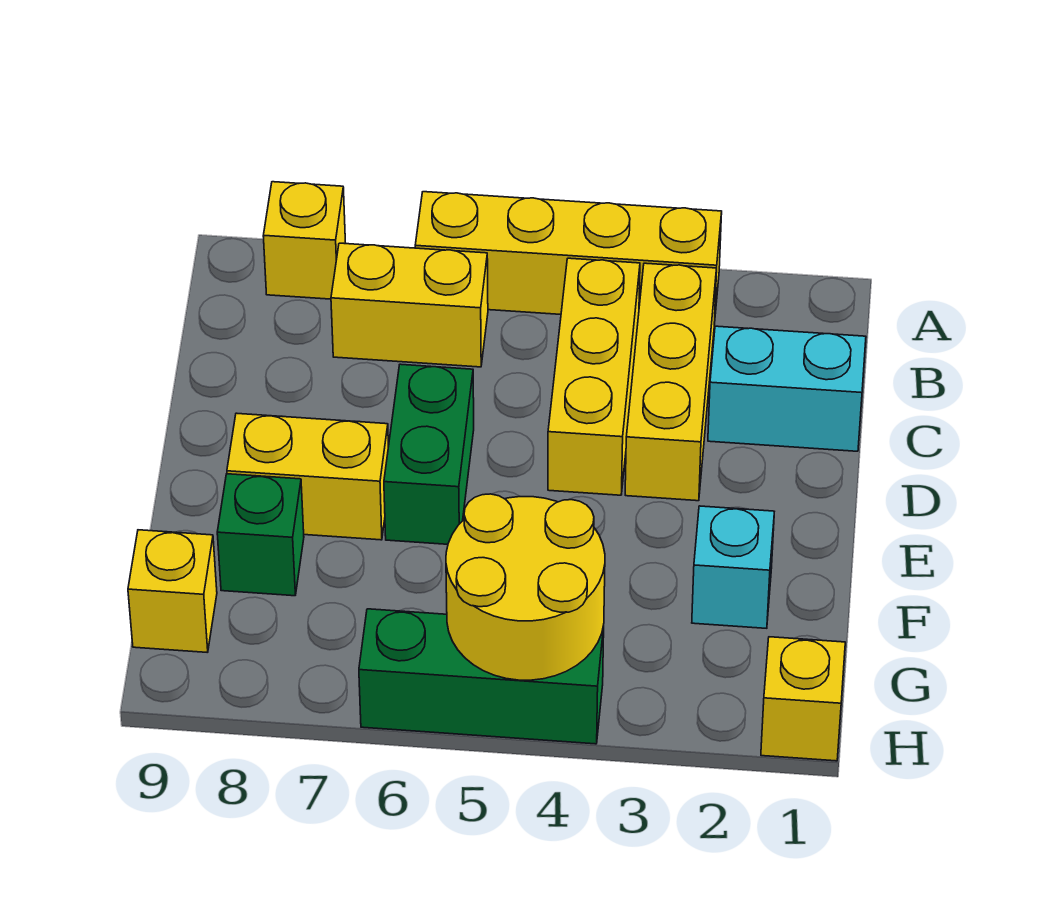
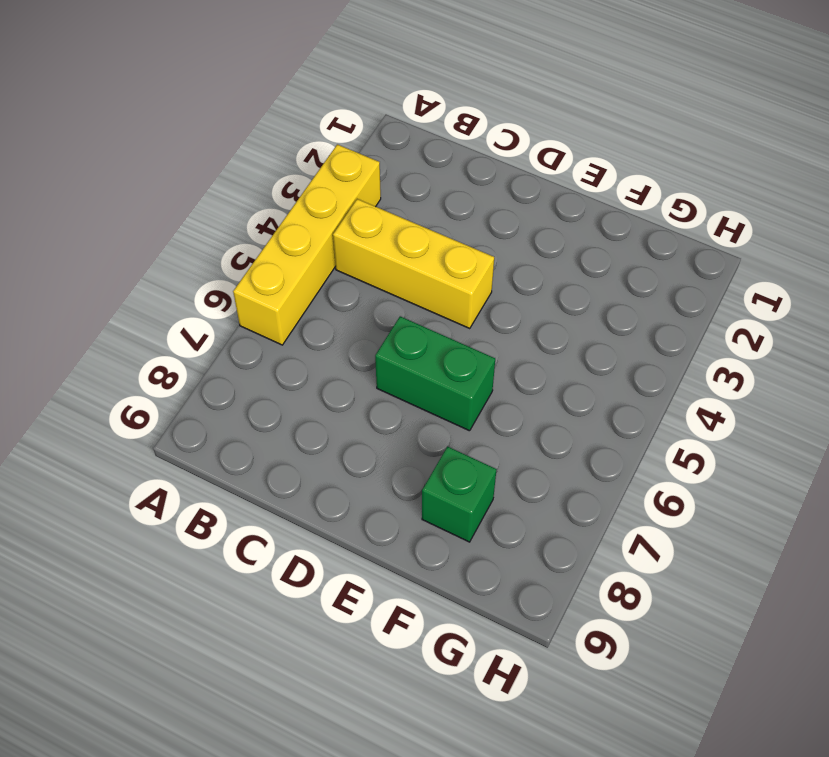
none -> yellow 1x1 brick [263,182,346,299]
none -> yellow 1x3 brick [625,263,717,501]
none -> yellow 1x2 brick [331,243,488,367]

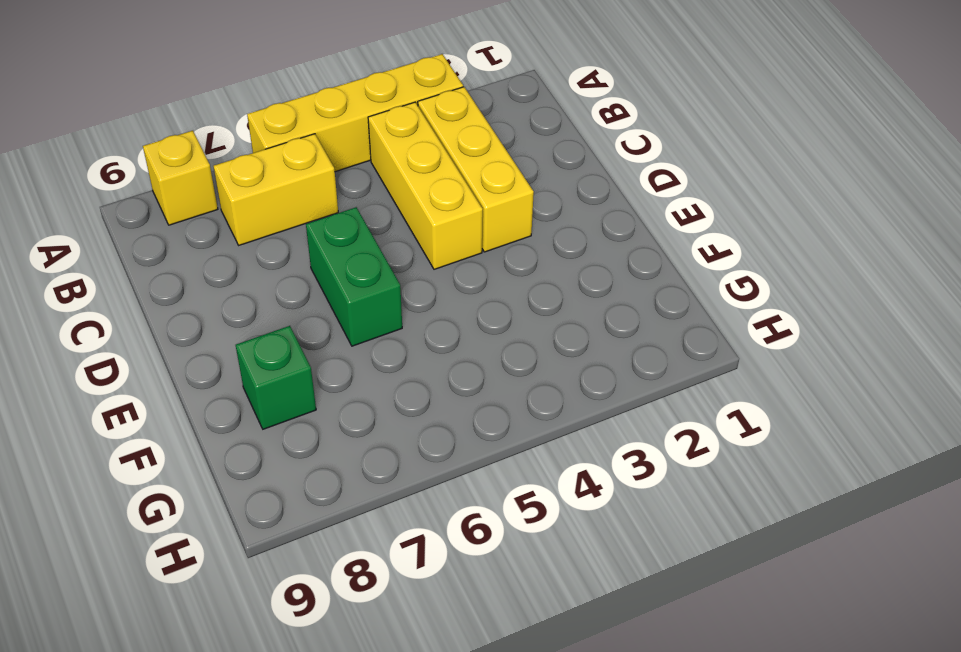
none -> cyan 1x2 brick [708,326,866,451]
none -> yellow 1x2 brick [227,413,388,540]
none -> cyan 1x1 brick [692,506,774,628]

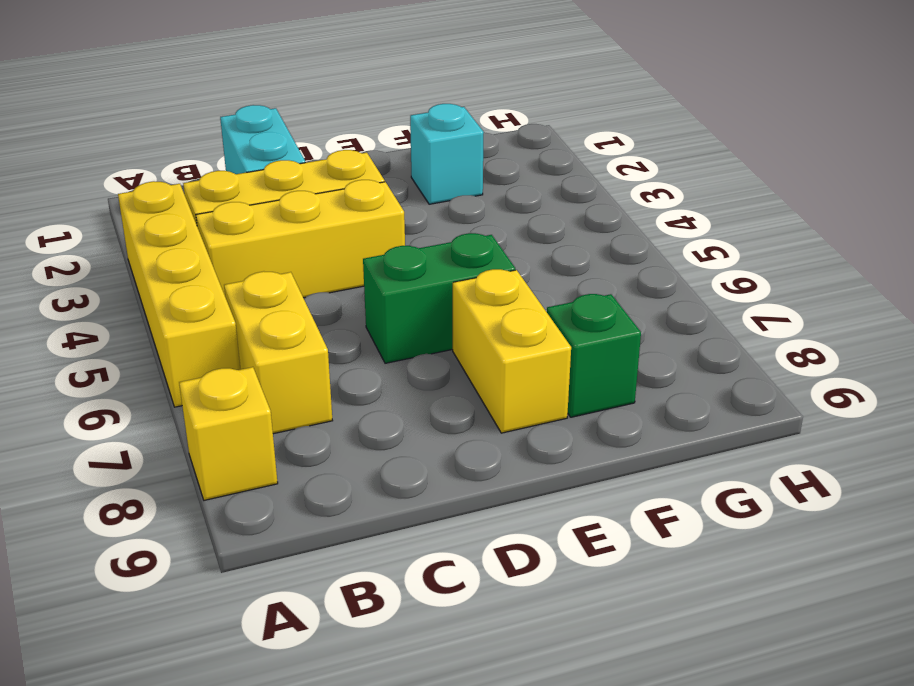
none -> yellow 1x1 brick [128,530,217,653]
none -> yellow 1x1 brick [761,637,845,761]
none -> green 1x3 brick [359,609,604,744]

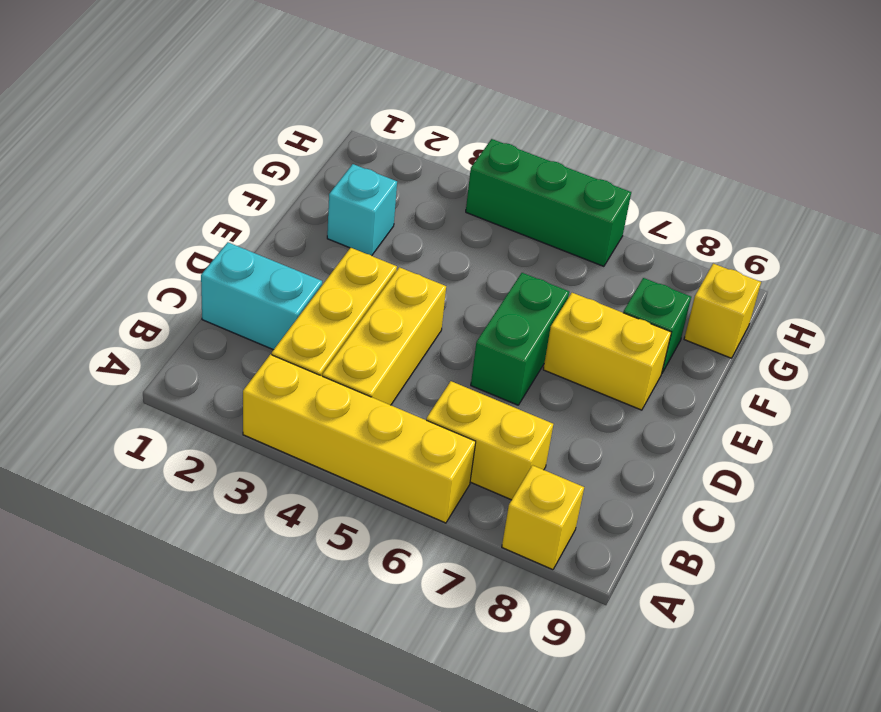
none -> yellow 1x1 brick [761,637,845,761]
none -> yellow 2x2 round brick [446,494,605,680]

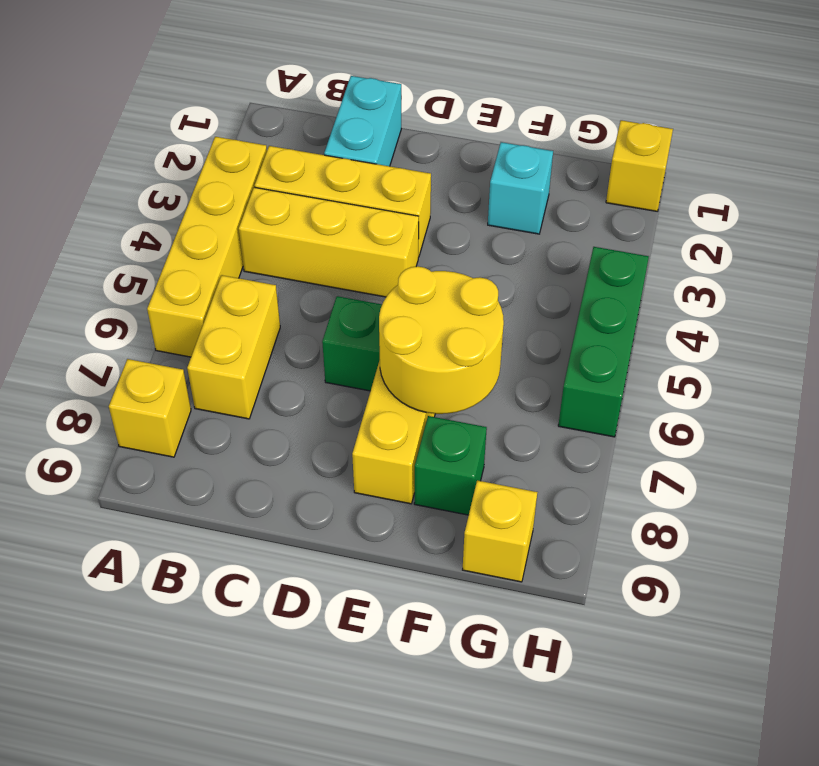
yellow 2x2 round brick [379,266,504,414] -> yellow 2x2 round brick moved to [446,494,605,680]

